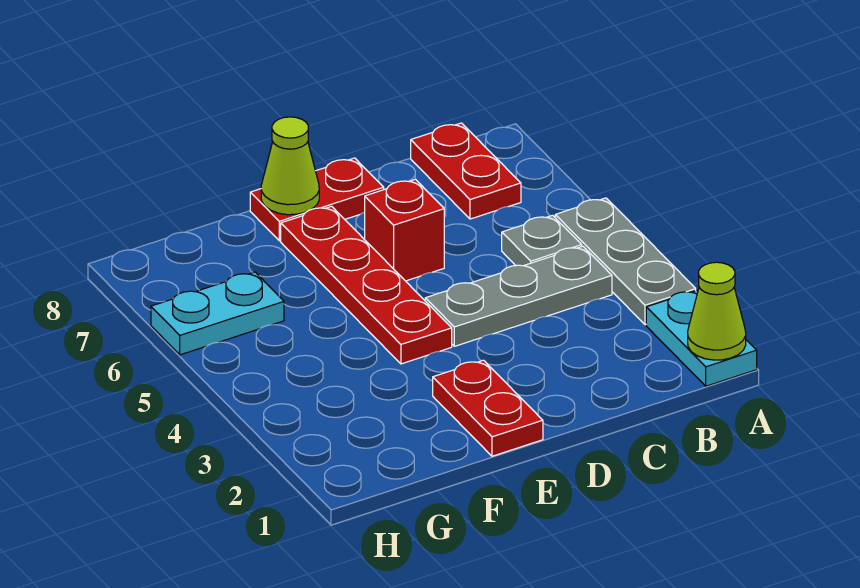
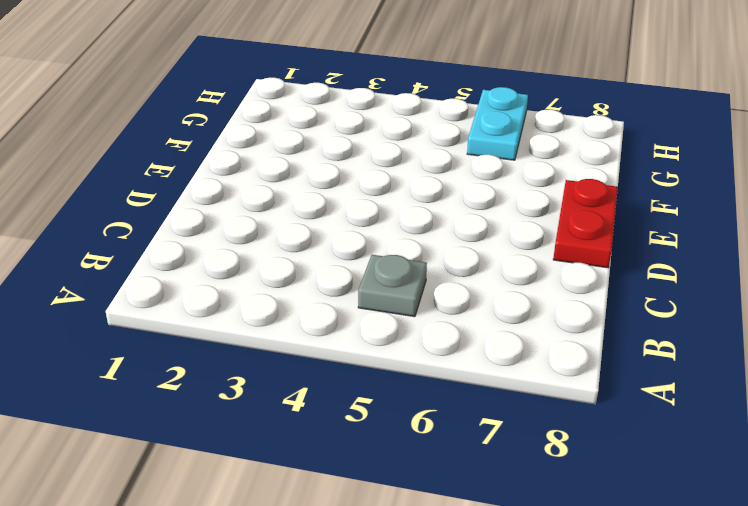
none -> cyan 1x2 plate [646,290,757,386]
none -> grey 1x3 plate [555,198,696,325]
none -> grey 1x3 plate [425,246,612,346]

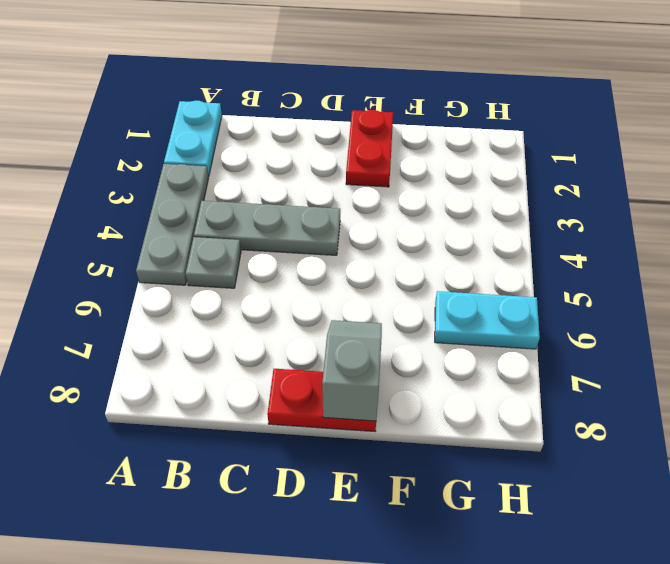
grey 1x2 slope [322,320,382,421] -> lime 1x1 cone [261,117,319,215]
none -> red 1x2 plate [411,123,521,219]
none -> red 1x1 brick [365,179,444,281]
none -> red 1x4 plate [281,206,452,364]

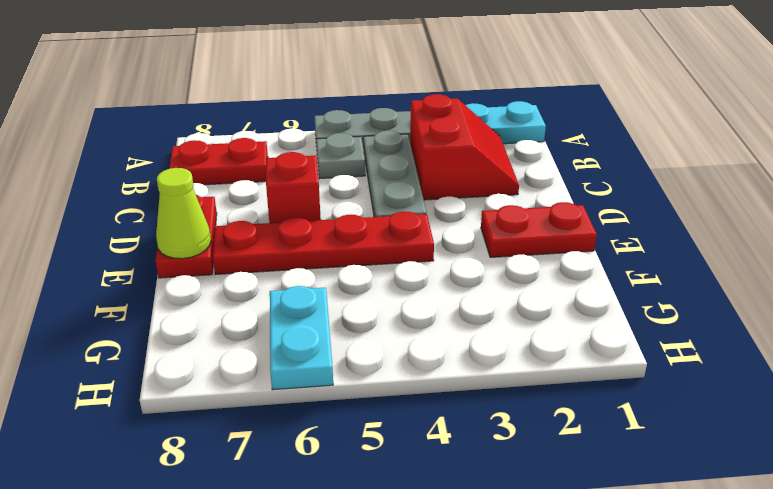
red 2x2 slope [410,94,519,200] -> none
none -> lime 1x1 cone [688,262,746,360]

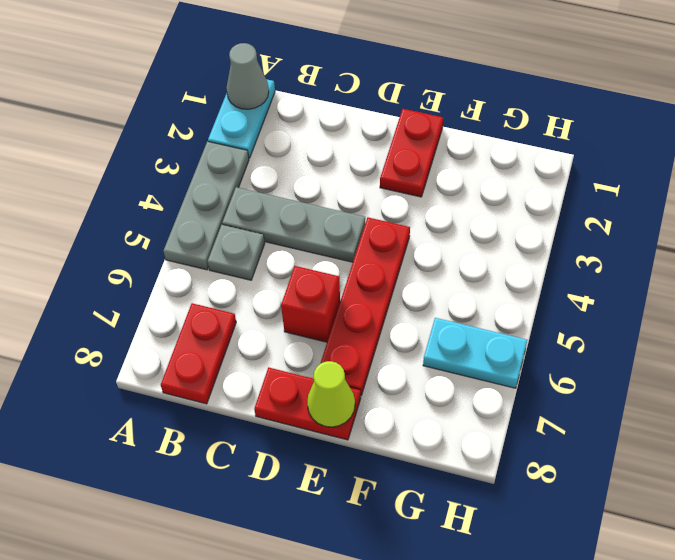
grey 1x1 cone [226,43,269,109] -> lime 1x1 cone [688,262,746,360]

